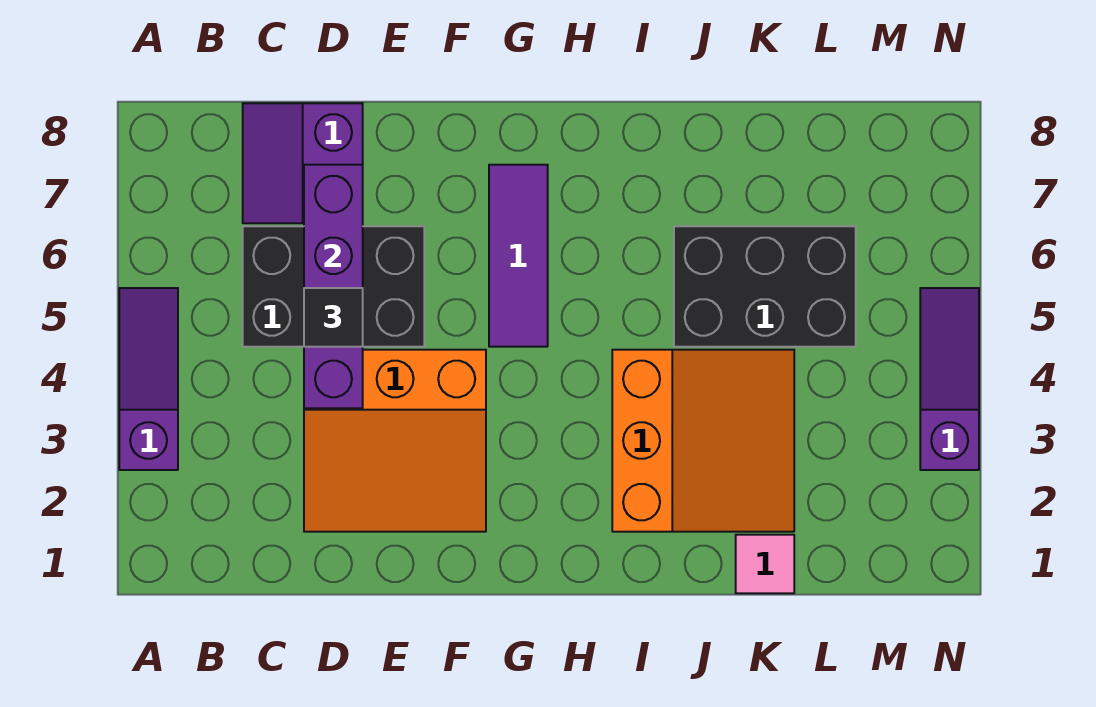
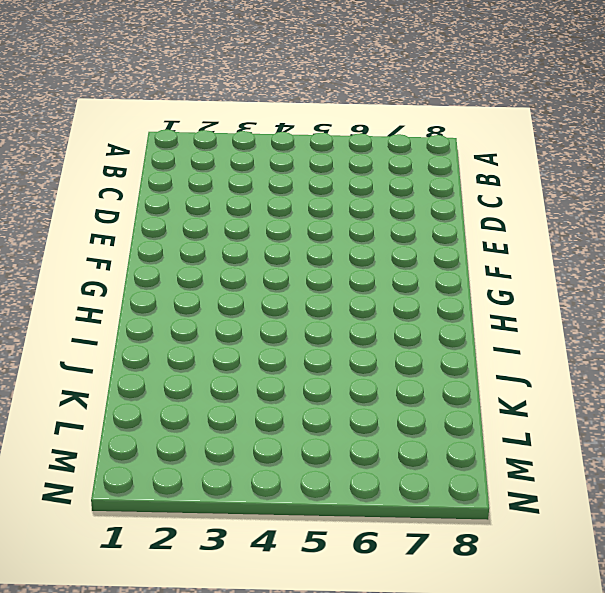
none -> purple 1x3 slope [119,288,178,470]
none -> black 2x3 brick [243,226,424,347]

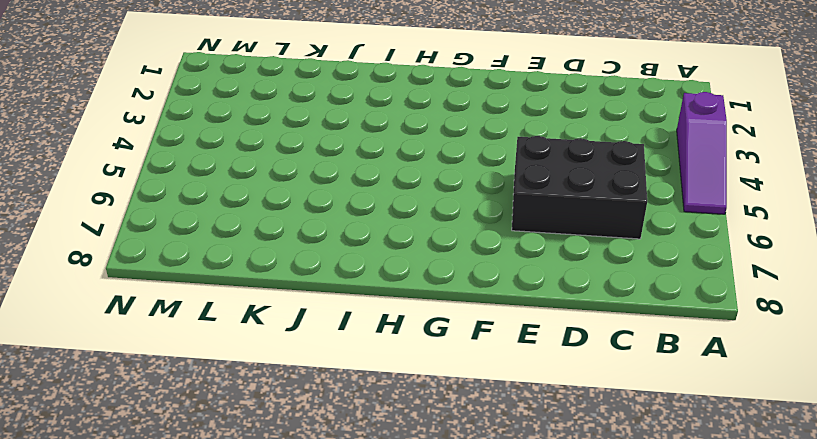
none -> purple 2x2 slope [243,103,363,223]
none -> orange 3x3 slope [304,350,486,532]

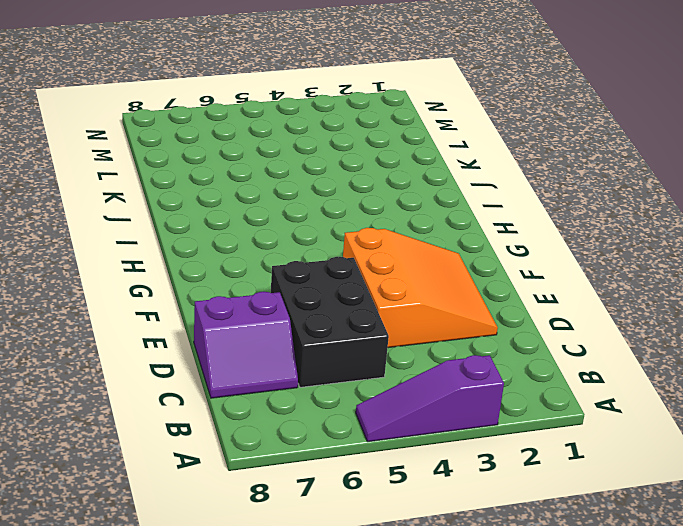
none -> purple 1x3 tile [489,165,548,347]
none -> orange 3x3 slope [612,350,794,532]

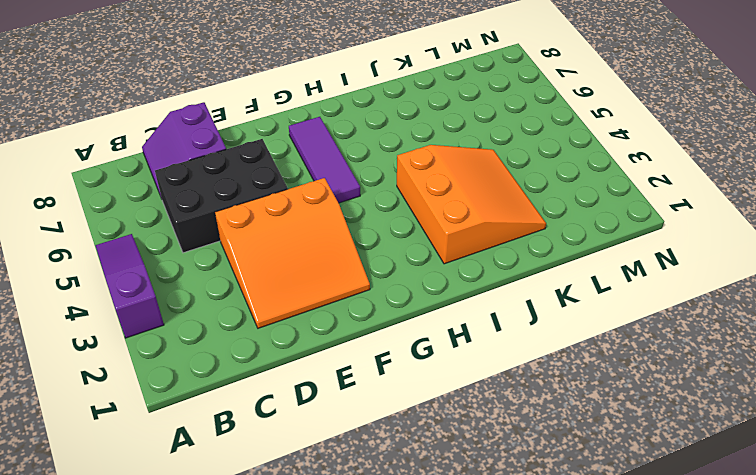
none -> black 2x3 brick [674,226,856,347]
none -> pink 1x1 tile [736,535,794,593]

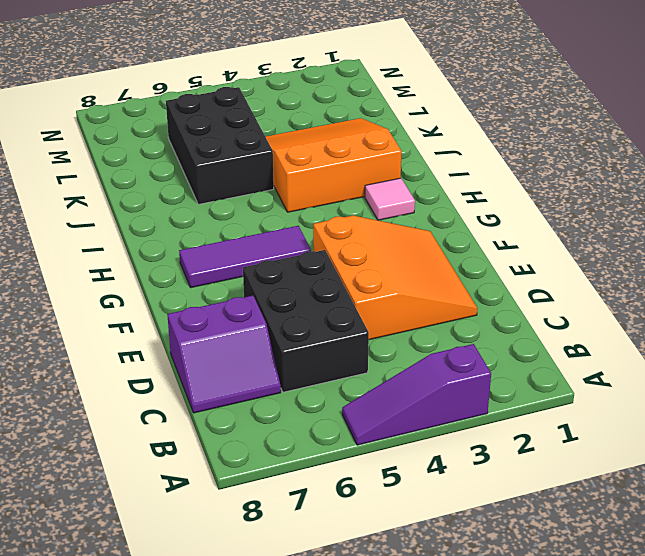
pink 1x1 tile [365,178,415,220] -> pink 1x1 tile moved to [736,535,794,593]
none -> purple 1x3 slope [920,288,979,470]
none -> purple 1x4 brick [304,165,363,408]

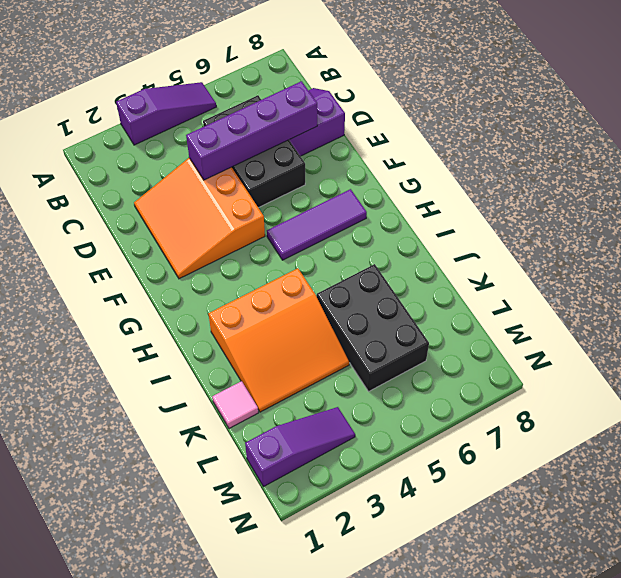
purple 1x3 slope [245,407,355,487] -> purple 1x3 slope moved to [920,288,979,470]
none -> black 1x1 tile [304,288,363,347]

